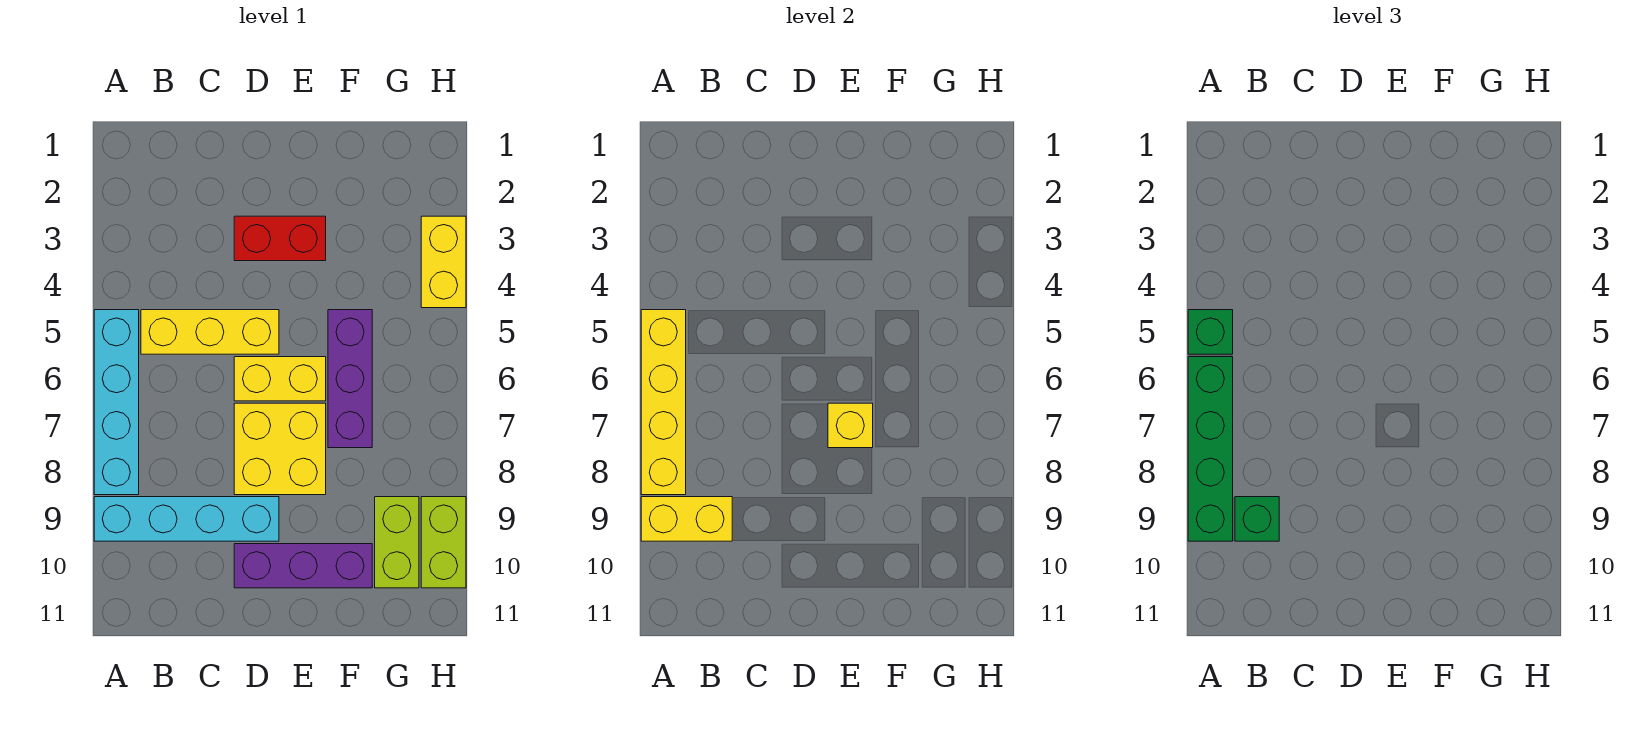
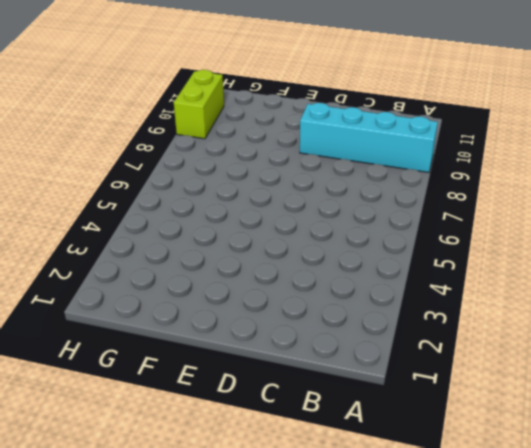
none -> cyan 1x4 brick [94,310,139,495]
none -> yellow 1x3 brick [141,310,279,354]
none -> red 1x2 brick [234,216,326,261]

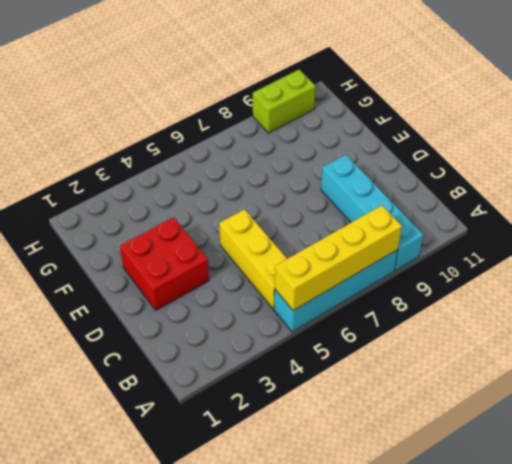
red 2x2 brick [120,217,209,310] -> red 1x2 brick [234,216,326,261]
none -> yellow 1x2 brick [234,357,326,401]
none -> yellow 2x2 brick [234,403,326,495]
none -> purple 1x3 brick [234,544,372,588]

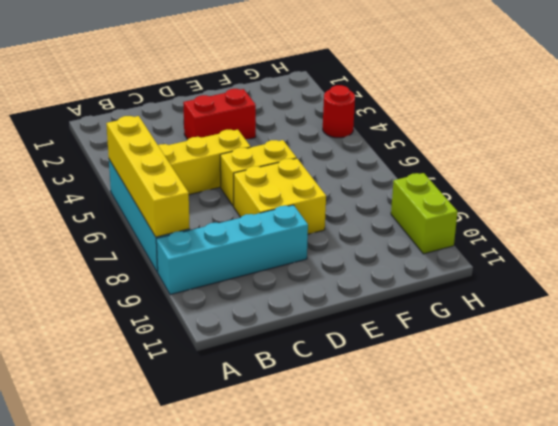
red 1x1 round brick [323,85,355,138] -> yellow 1x2 brick [421,216,466,308]
none -> purple 1x3 brick [234,544,372,588]
none -> purple 1x3 brick [328,310,372,448]
none -> lime 1x2 brick [375,497,419,588]

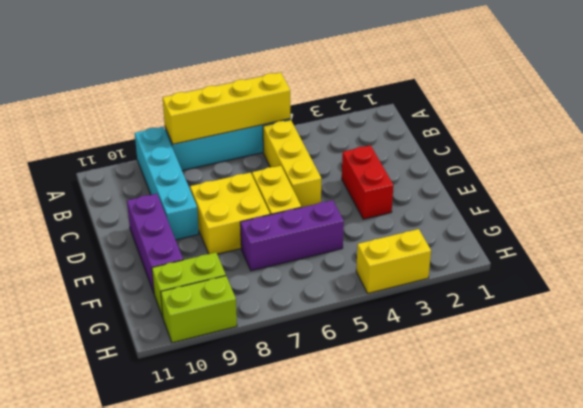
none -> yellow 1x2 brick [641,497,732,541]
none -> yellow 1x1 brick [828,403,873,448]
none -> green 1x1 brick [1188,310,1233,354]

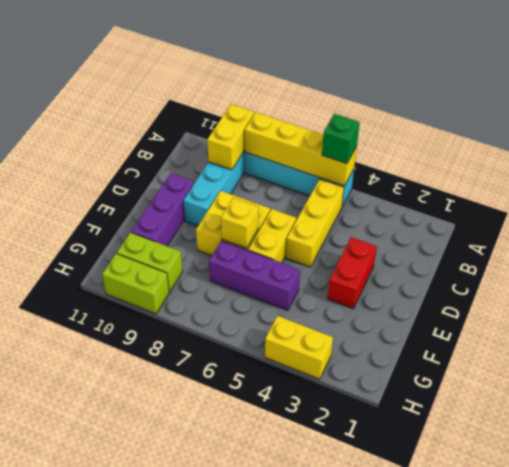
none -> green 1x4 brick [1188,357,1233,541]
none -> green 1x1 brick [1235,497,1279,541]

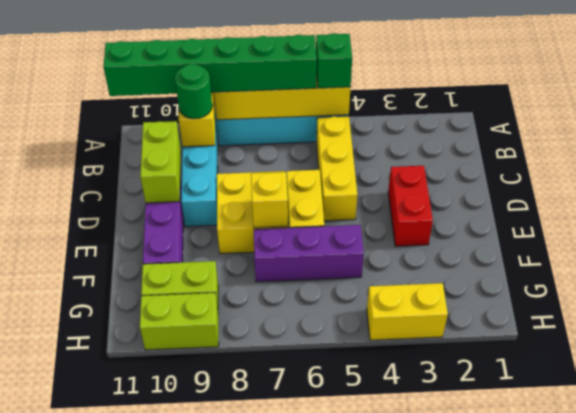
green 1x6 brick [103,35,317,96] -> green 1x4 brick [1188,357,1233,541]
green 1x1 round brick [175,64,212,119] -> green 1x1 brick [1235,497,1279,541]
lime 1x2 brick [140,121,181,203] -> none

